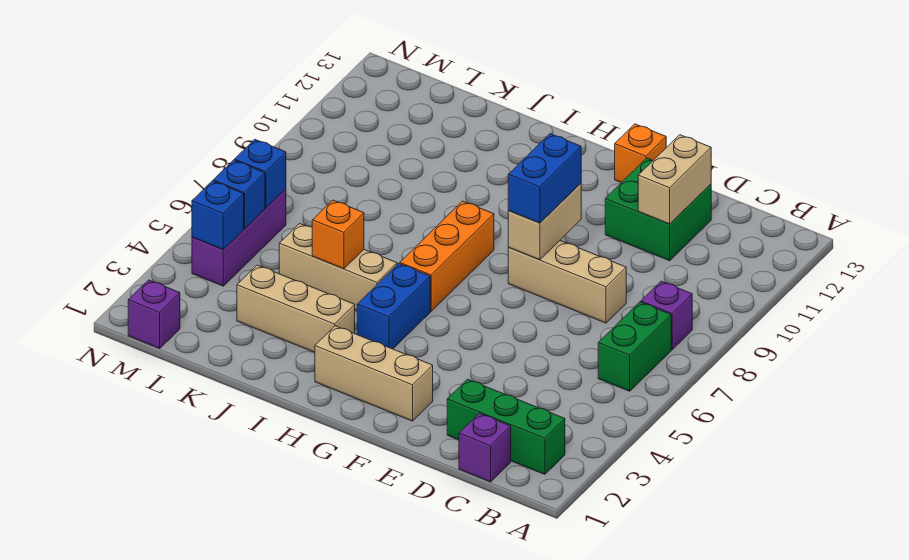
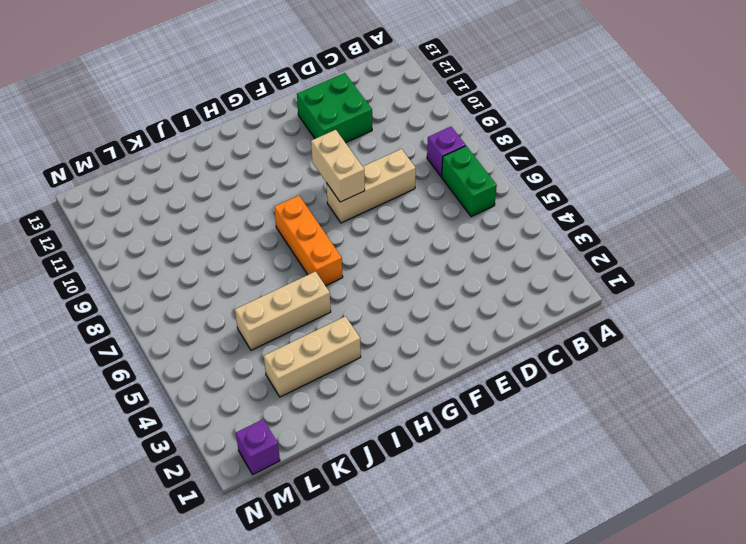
none -> green 1x3 brick [447,379,565,474]
none -> purple 1x1 brick [459,413,511,482]
none -> tan 1x3 brick [315,326,433,421]

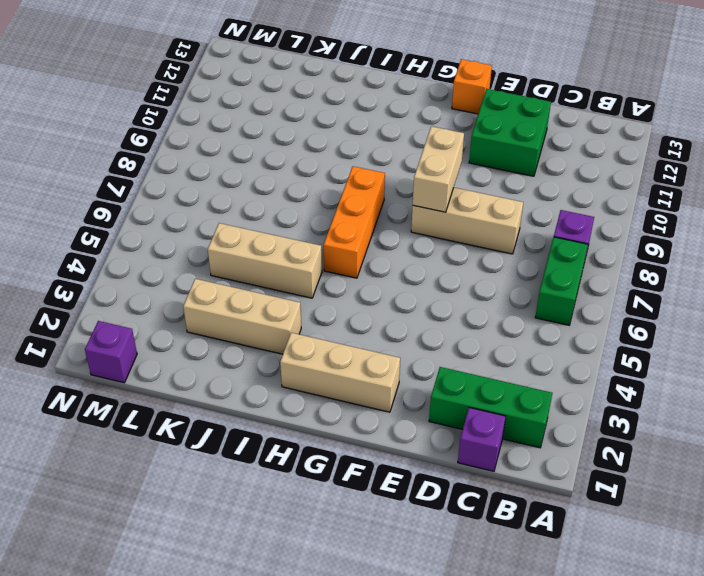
none -> blue 1x2 brick [357,264,430,349]
none -> purple 1x3 brick [192,189,286,286]
none -> tan 1x2 brick [638,135,711,224]

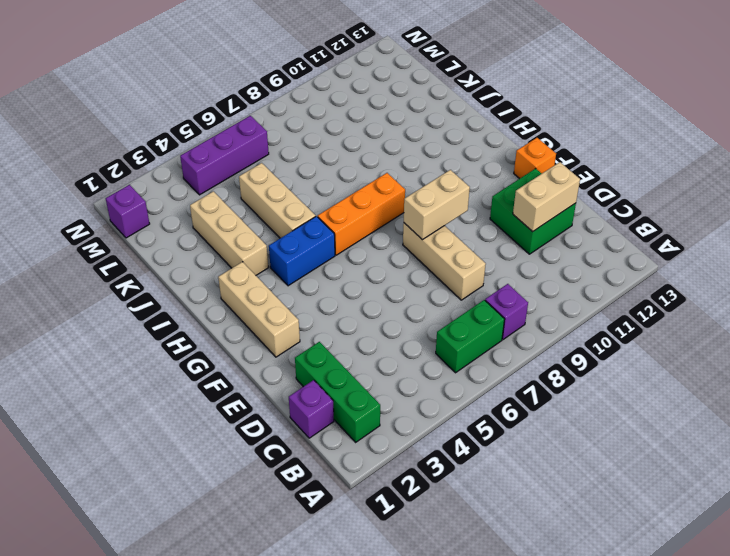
none -> orange 1x1 brick [312,200,364,269]
none -> blue 1x1 brick [192,181,244,250]
none -> blue 1x1 brick [213,160,265,229]

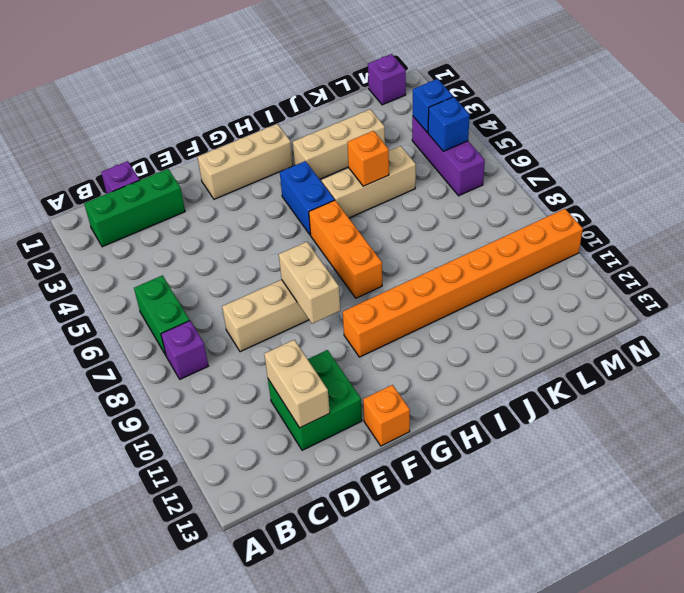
orange 1x8 brick [343,209,583,357] -> none
none -> blue 1x1 brick [234,139,286,208]
none -> blue 1x2 brick [508,134,581,223]

